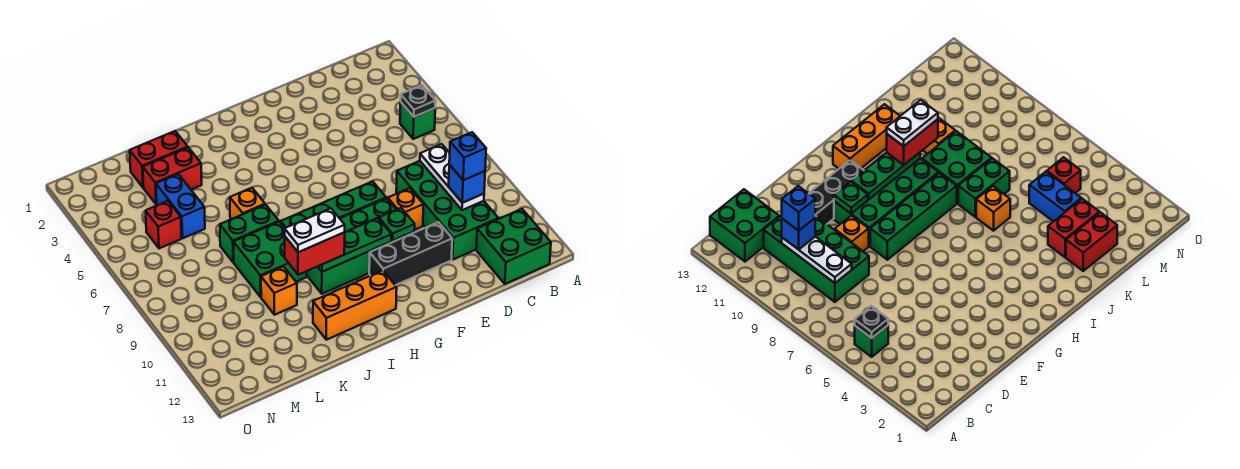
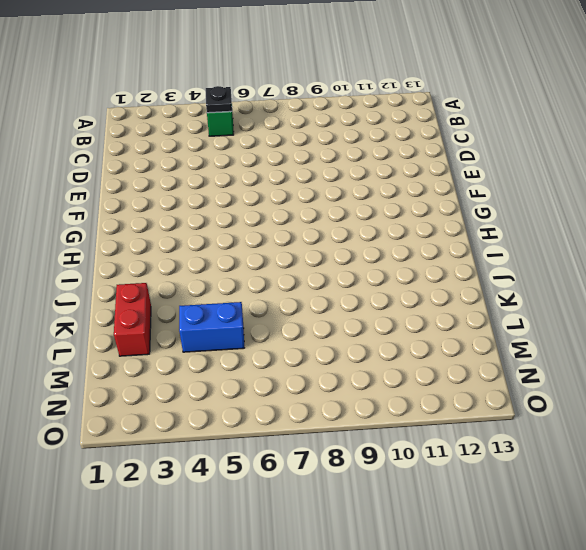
none -> green 2x2 brick [476,209,551,284]
none -> green 2x4 brick [396,161,498,260]
none -> orange 1x1 brick [388,188,423,229]

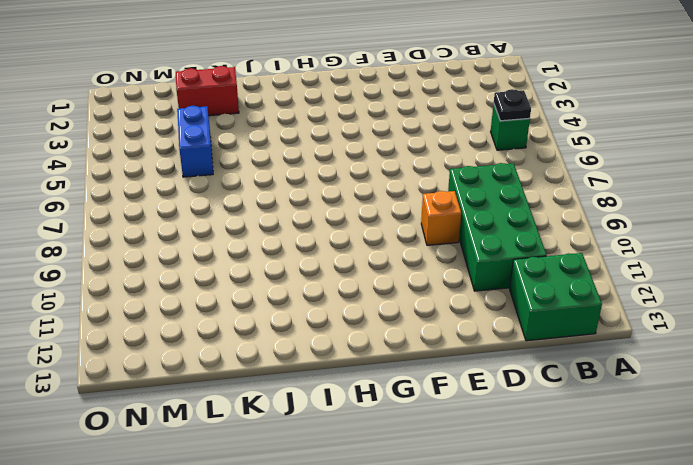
none -> black 1x3 brick [369,222,452,285]
none -> green 1x4 brick [281,181,386,228]
none -> green 2x4 brick [307,198,415,294]

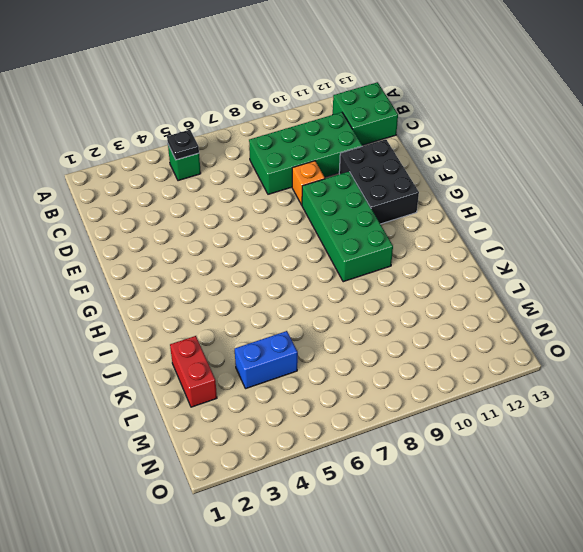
black 2x3 brick [339,139,419,224] -> black 1x3 brick [369,222,452,285]
none -> green 1x4 brick [281,181,386,228]
none -> orange 1x3 brick [313,270,397,340]
none -> orange 1x1 brick [230,188,265,219]

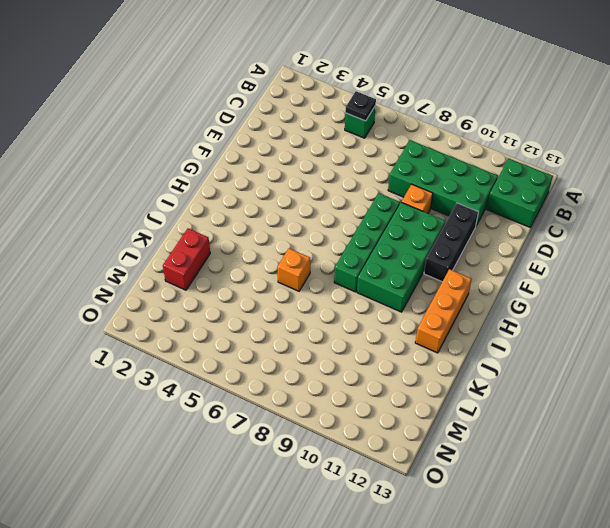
none -> green 1x2 brick [220,205,279,262]
none -> green 2x2 brick [233,222,307,297]
none -> red 1x2 brick [143,147,202,204]

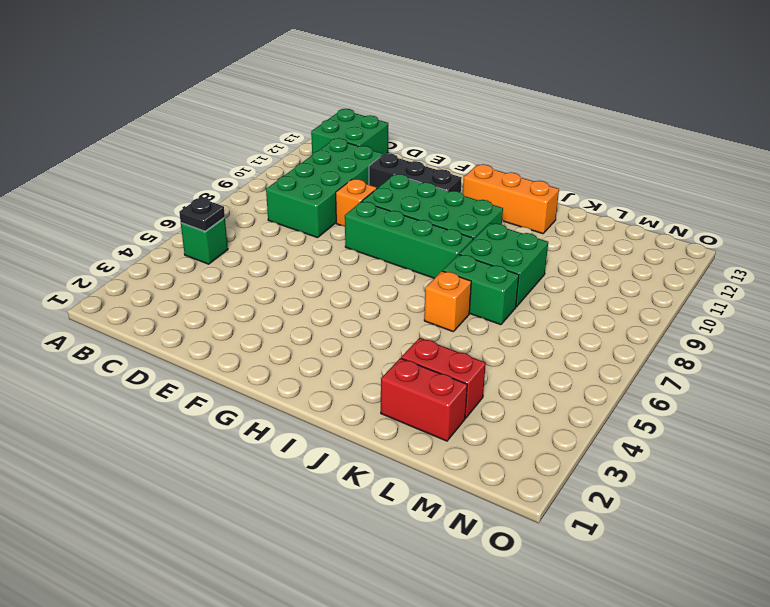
none -> orange 1x1 brick [261,267,297,315]
none -> blue 1x2 brick [156,174,205,238]
none -> red 1x1 brick [146,201,181,248]

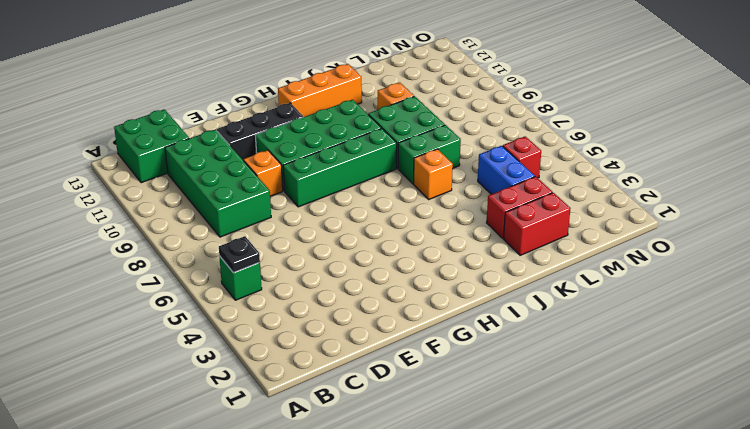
none -> white 1x3 plate [420,144,484,210]
none -> green 1x1 plate [379,208,415,241]
none -> green 1x3 plate [318,218,391,272]

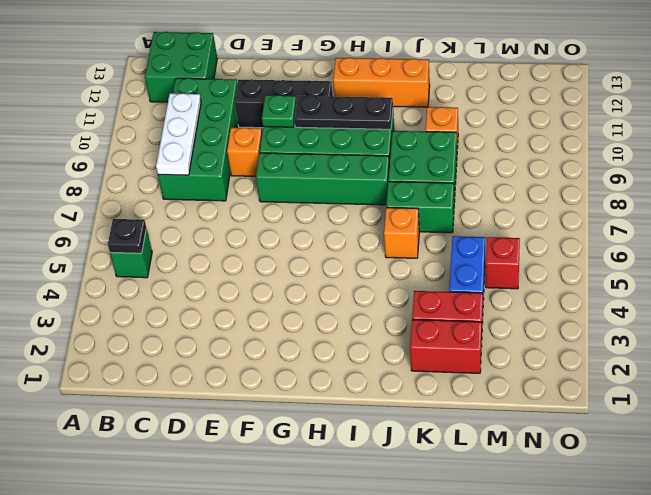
black 1x3 plate [294,96,393,129] -> green 1x3 plate [318,218,391,272]
none -> blue 1x1 brick [449,165,485,203]
none -> red 1x2 brick [285,232,345,275]
none -> blue 1x1 brick [449,132,486,180]

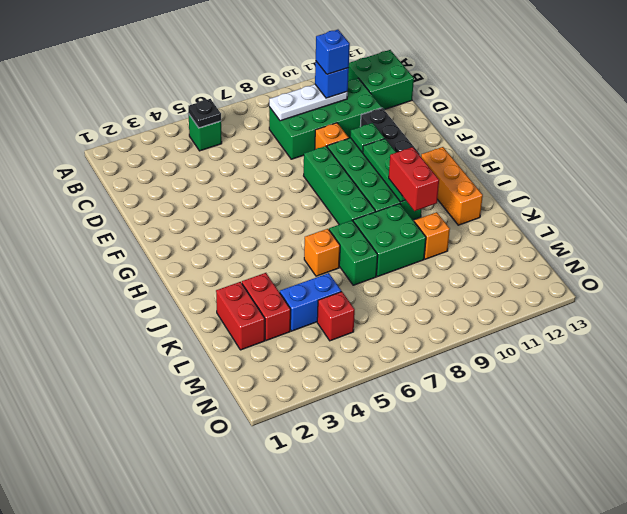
none -> white 1x2 plate [285,208,345,252]

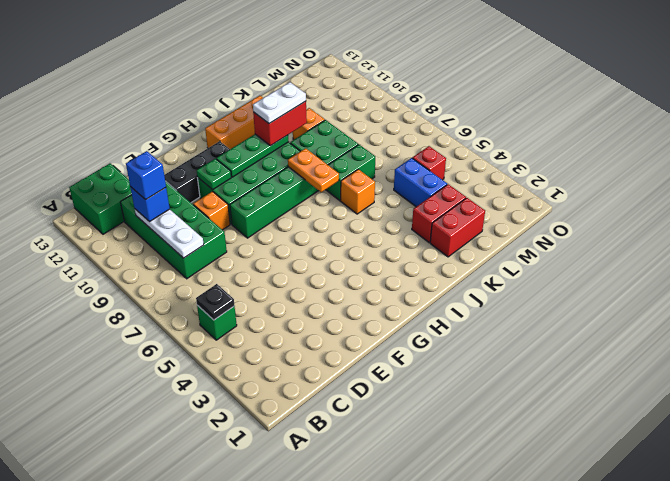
orange 1x2 plate [288,148,339,192] -> none

